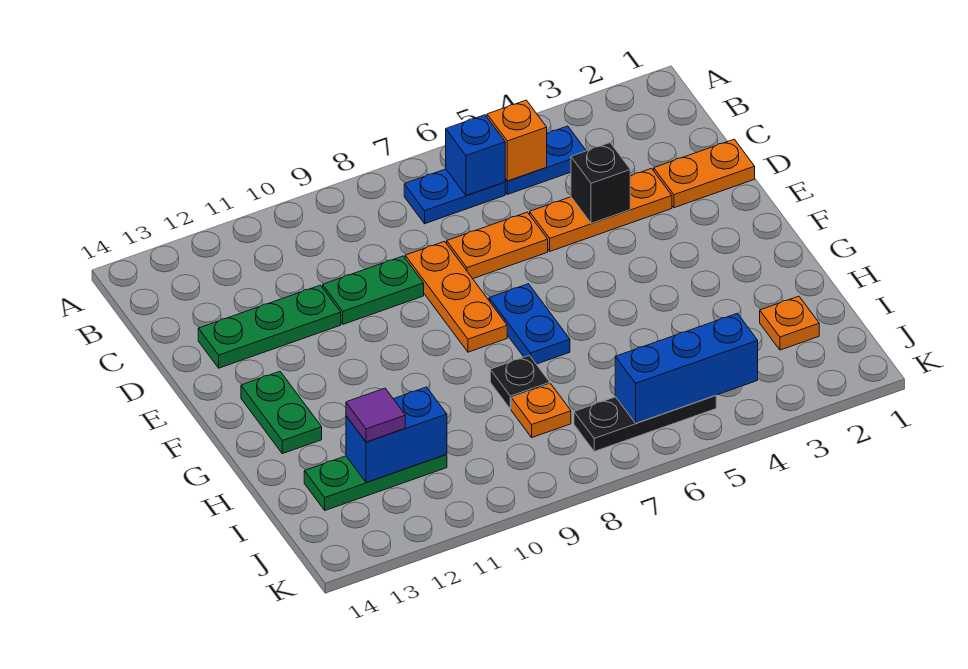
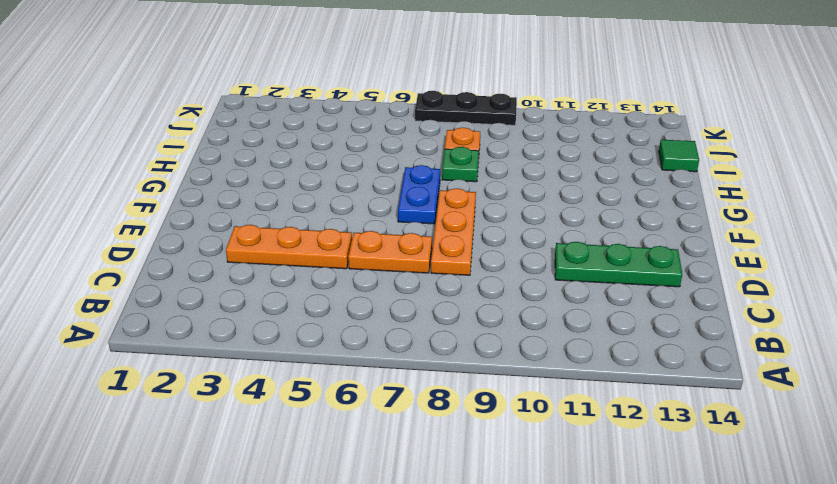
green 1x1 plate [442,147,479,182] -> black 1x1 plate [490,355,550,409]
green 1x1 tile [659,140,699,172] -> none
black 1x3 plate [415,91,517,125] -> black 1x3 plate moved to [574,395,716,451]
none -> blue 1x2 plate [505,126,586,194]
none -> blue 1x2 plate [404,169,505,224]
none -> orange 1x2 plate [654,139,755,208]

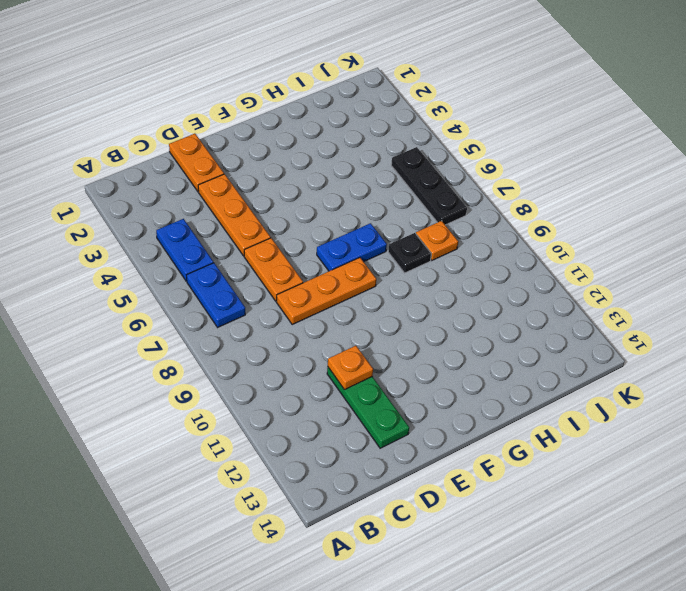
orange 1x1 plate [328,346,373,390] -> orange 1x1 plate moved to [760,296,819,350]
none -> green 1x2 plate [323,256,424,324]
none -> green 1x2 plate [241,371,322,454]
none -> green 1x3 plate [304,454,447,510]

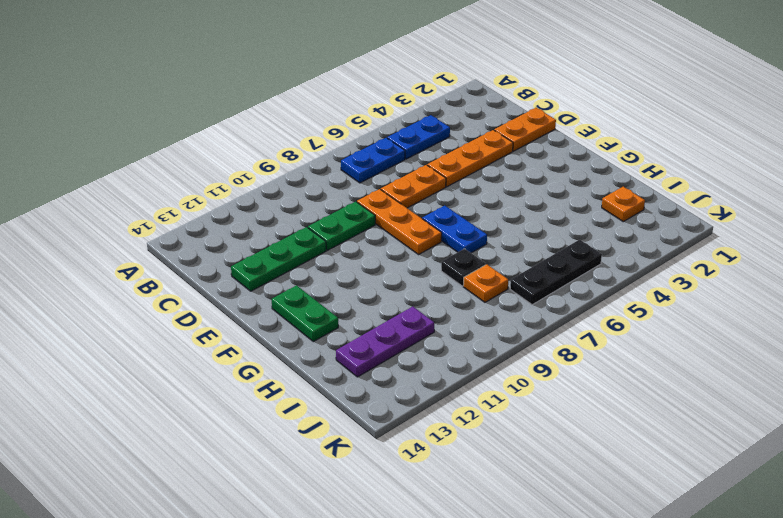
purple 1x3 plate [336,306,434,377] -> green 1x3 plate [304,454,447,510]
none -> orange 1x1 brick [487,100,547,181]
none -> blue 1x1 brick [446,115,505,196]
none -> black 1x1 brick [571,143,630,224]

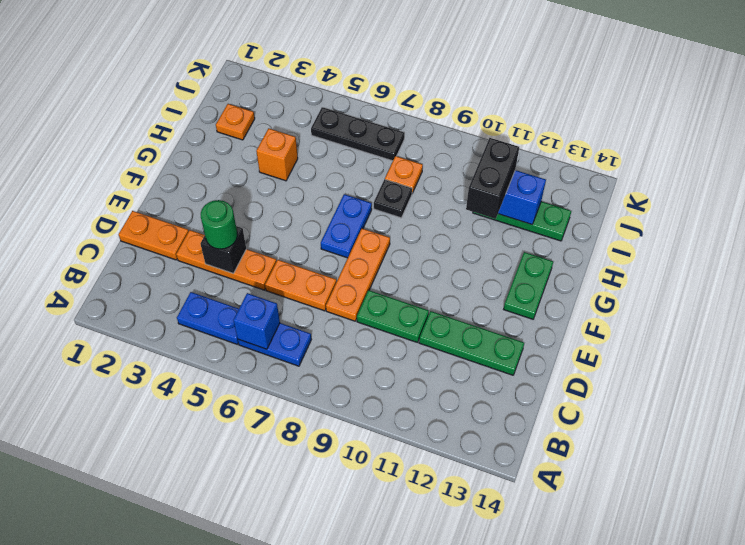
green 1x1 round brick [201,200,237,249] -> none
orange 1x1 brick [256,128,298,181] -> orange 1x1 brick moved to [487,100,547,181]
black 1x2 brick [466,138,519,219] -> none
none -> blue 1x3 brick [615,313,758,423]
none -> purple 1x1 tile [346,388,405,442]

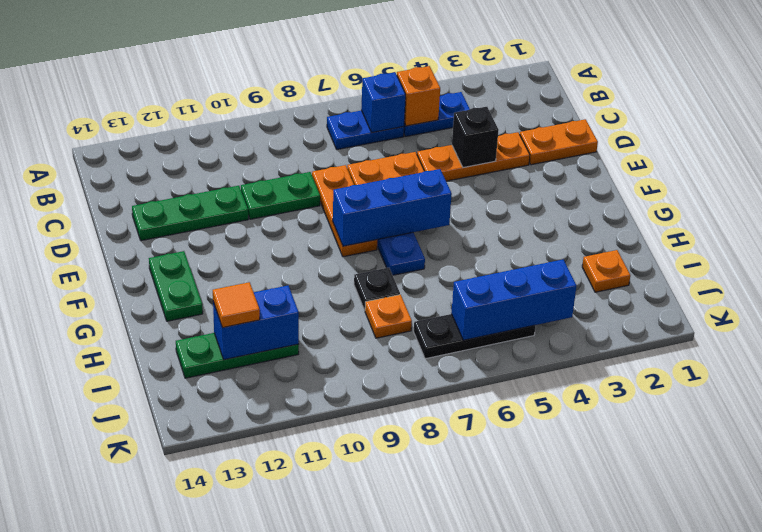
blue 1x3 brick [333,169,452,246] -> none
orange 1x1 tile [213,282,260,328] -> purple 1x1 tile [346,388,405,442]

